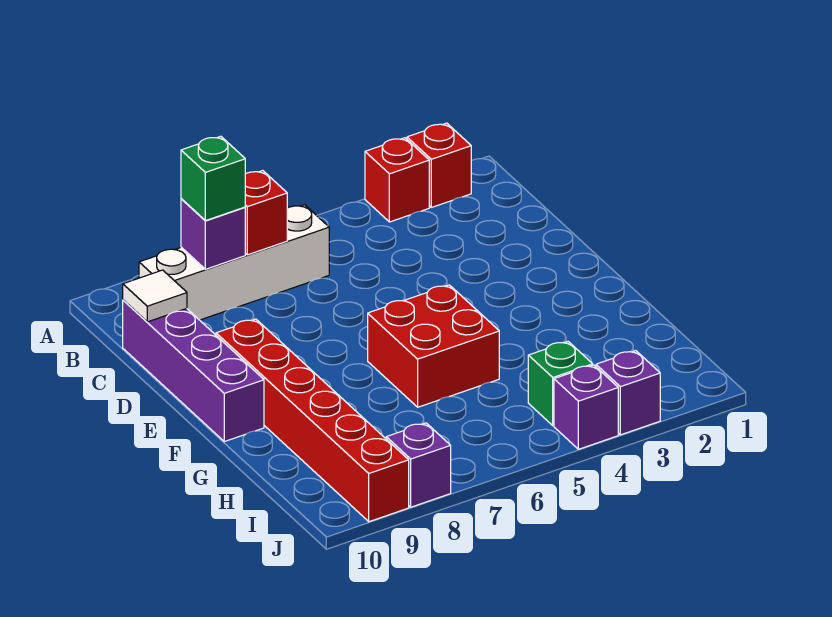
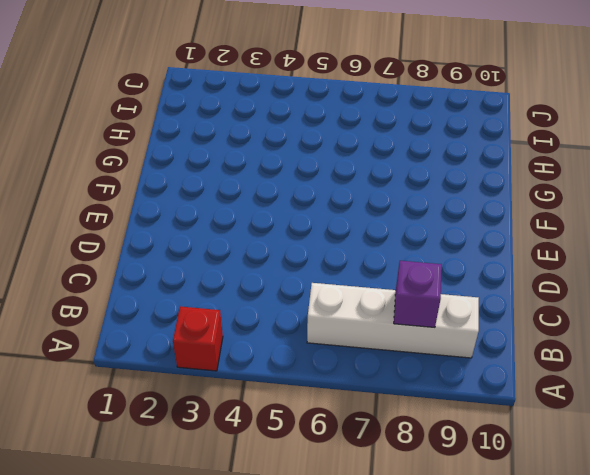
none -> red 1x1 brick [407,123,471,207]
none -> purple 1x4 brick [123,300,264,442]
none -> red 1x6 brick [216,319,409,522]

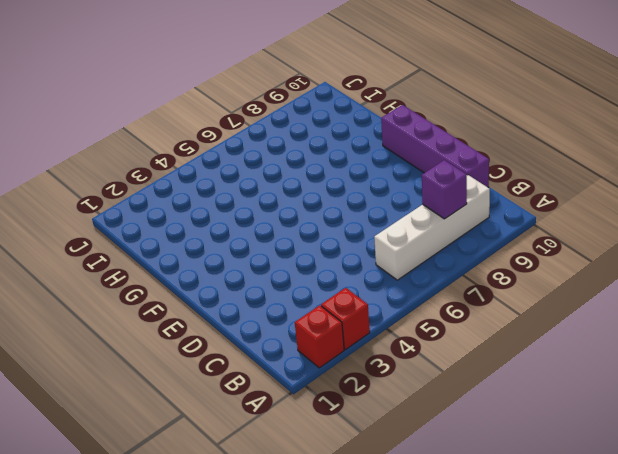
none -> red 1x6 brick [216,319,409,522]
none -> red 2x2 brick [368,285,499,407]
none -> green 1x1 brick [528,342,593,426]

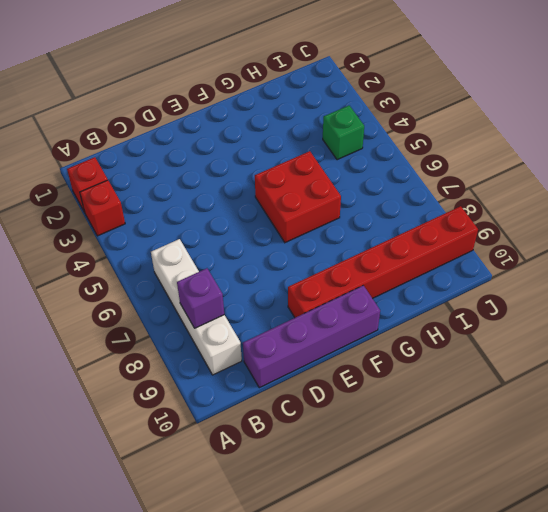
none -> purple 1x1 brick [596,351,660,435]
none -> purple 1x1 brick [554,365,618,449]
none -> purple 1x1 brick [386,423,451,507]

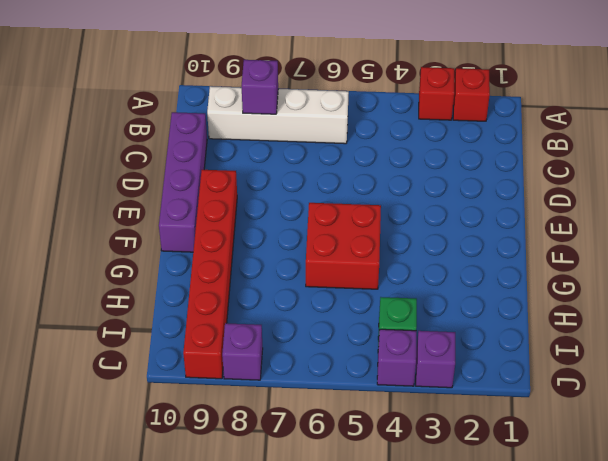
none -> red 1x1 brick [245,171,287,255]
none -> white 1x1 tile [123,270,187,322]
none -> green 1x1 brick [181,136,245,221]

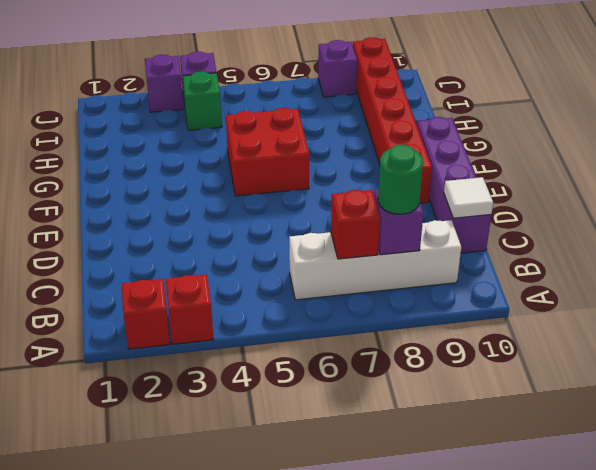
green 1x1 round brick [378,145,423,214] -> green 1x1 brick [181,136,245,221]

